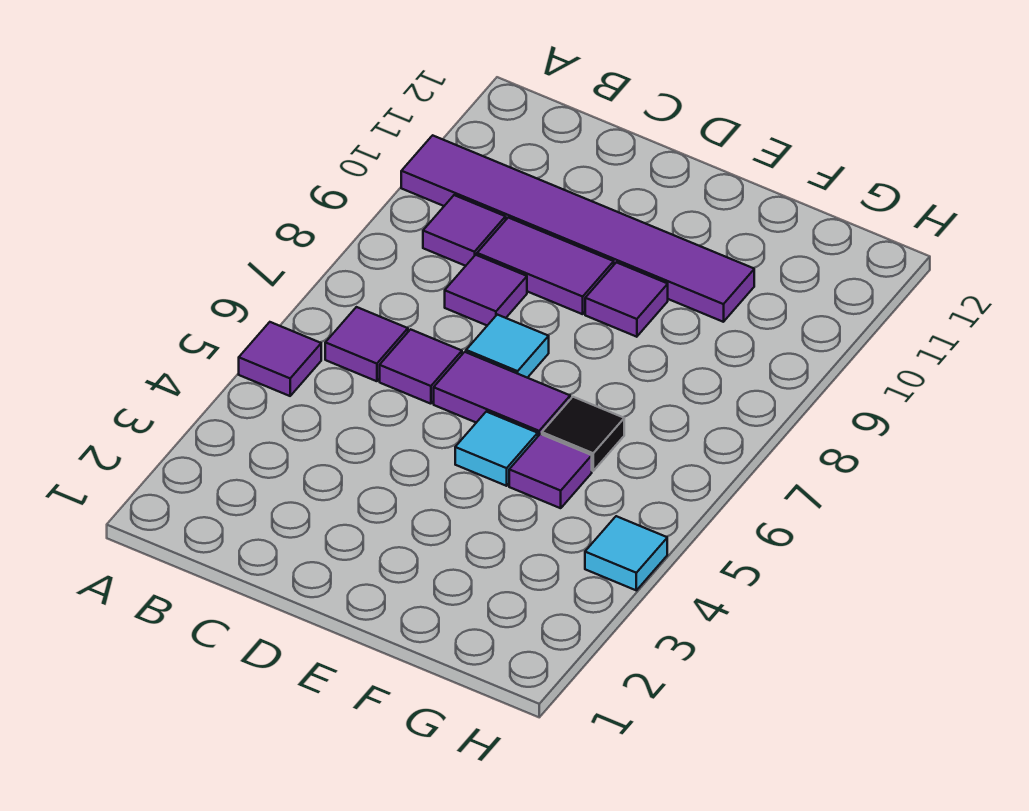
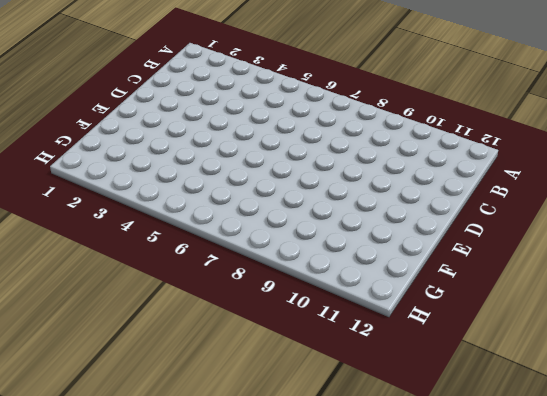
none -> purple 1x1 tile [239,322,321,396]
none -> purple 1x6 tile [401,135,754,322]
none -> purple 1x1 tile [325,307,408,381]

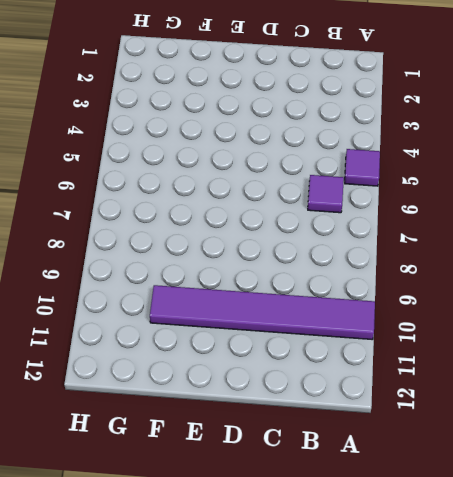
none -> purple 1x1 tile [423,195,506,266]
none -> purple 1x1 tile [380,329,462,404]
none -> purple 1x1 tile [445,255,527,325]

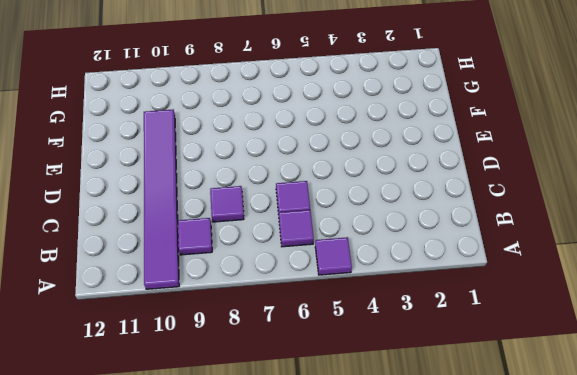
none -> purple 1x2 tile [477,218,614,314]
none -> purple 1x2 tile [434,352,570,436]
none -> cyan 1x1 tile [466,315,549,378]

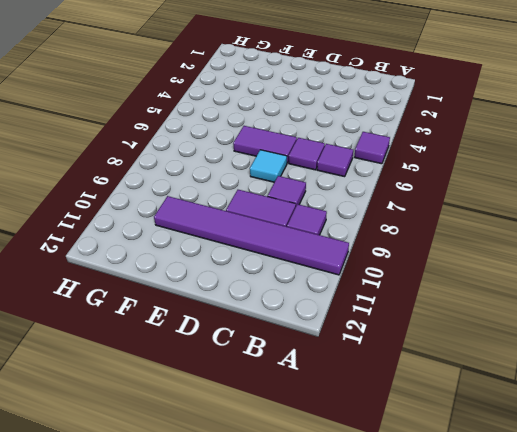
none -> cyan 1x1 tile [455,412,538,486]
none -> purple 1x1 tile [585,262,668,337]
none -> purple 1x1 tile [509,434,592,508]

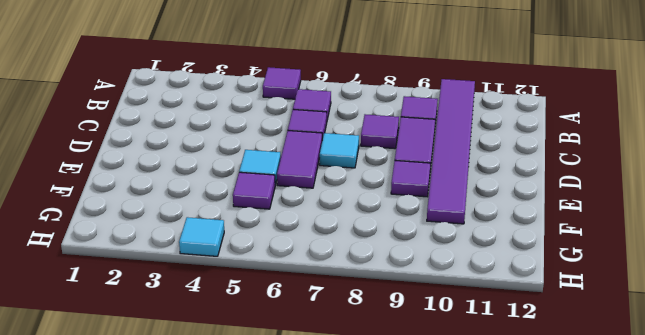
none -> black 1x1 tile [542,397,624,471]

